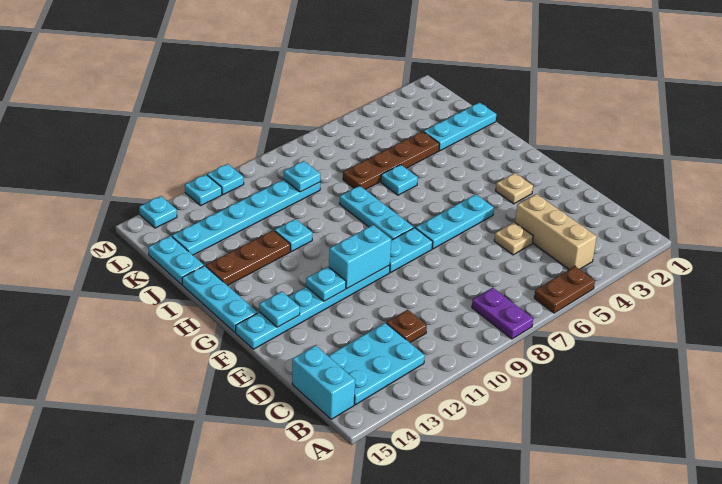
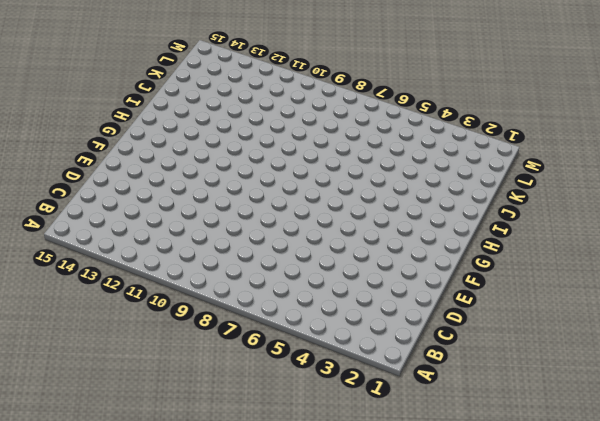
none -> brown 1x2 plate [534,266,595,313]
none -> purple 1x2 plate [472,288,533,339]
none -> tan 1x3 brick [515,194,597,269]

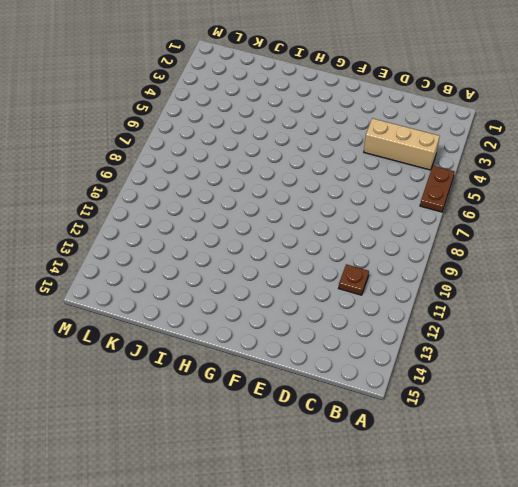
none -> purple 1x2 plate [472,288,533,339]
none -> cyan 2x3 plate [328,323,425,405]
none -> cyan 1x2 brick [292,345,355,419]

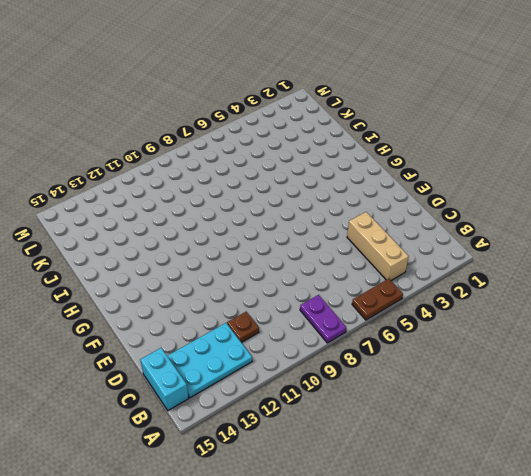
none -> tan 1x1 plate [494,222,533,255]
none -> tan 1x1 plate [496,173,533,204]
none -> cyan 1x3 plate [416,194,494,249]

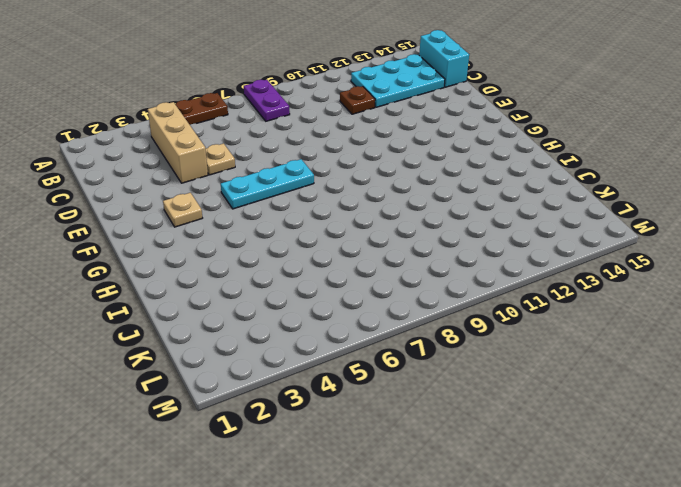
none -> cyan 1x2 plate [390,228,433,273]
none -> cyan 1x6 plate [236,265,390,349]
none -> cyan 1x3 plate [339,186,414,240]

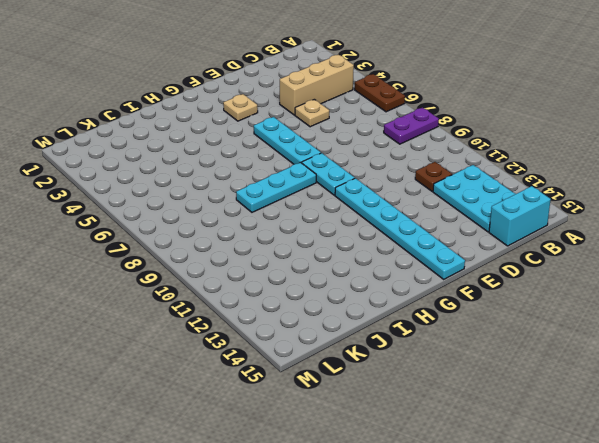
none -> cyan 1x3 plate [182,266,257,333]
none -> cyan 1x1 plate [381,165,418,195]
none -> cyan 1x1 plate [275,219,312,252]

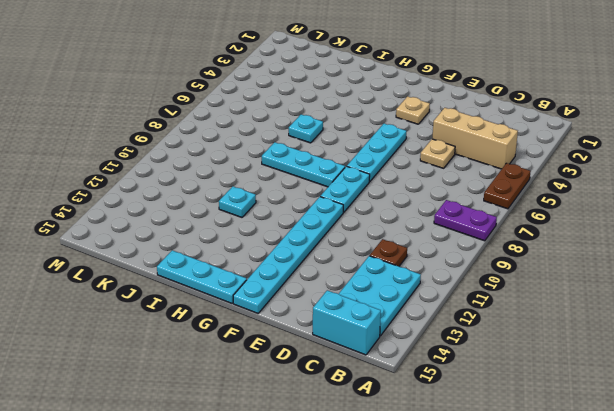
none -> brown 1x3 plate [206,230,290,286]
none -> cyan 1x3 plate [423,103,496,151]
none -> brown 1x4 plate [343,132,439,190]

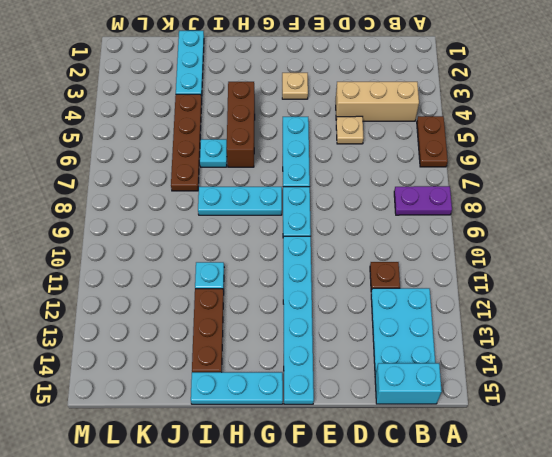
brown 1x3 brick [227,82,255,167] -> none
none -> cyan 1x2 plate [148,236,204,285]
none -> cyan 1x6 plate [172,180,320,255]
none -> cyan 1x1 plate [207,164,244,195]

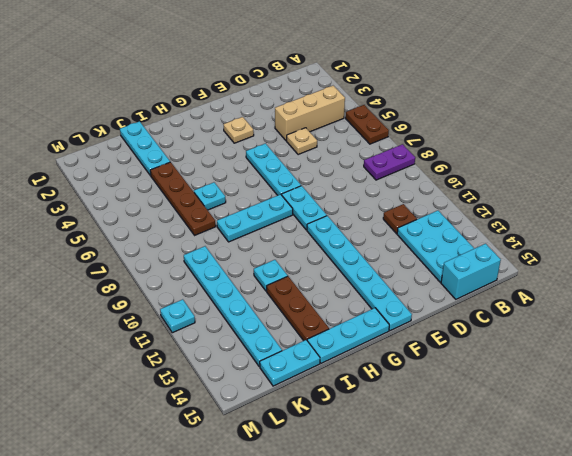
none -> cyan 1x1 plate [185,174,222,205]
none -> cyan 1x1 plate [139,196,177,228]
none -> cyan 1x2 brick [329,225,391,289]

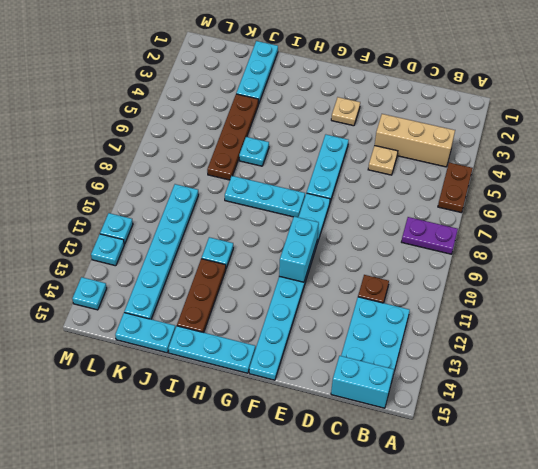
none -> cyan 1x1 plate [306,266,346,301]
none -> cyan 1x1 plate [259,291,300,327]
none -> cyan 1x1 plate [284,161,320,192]

